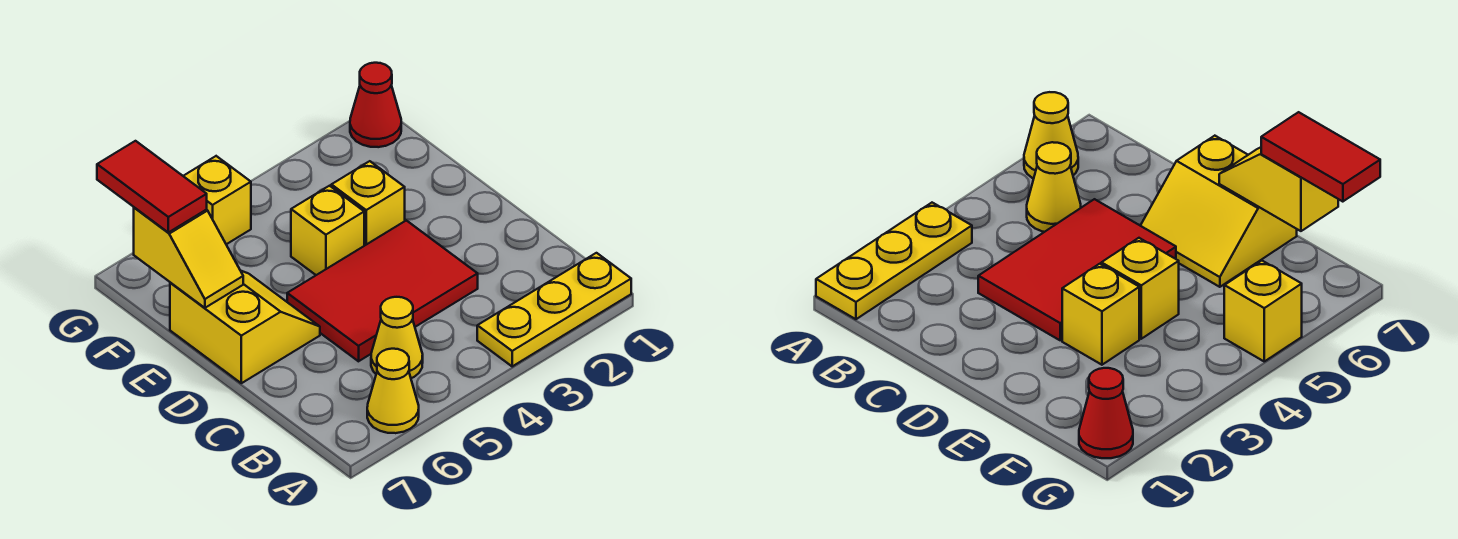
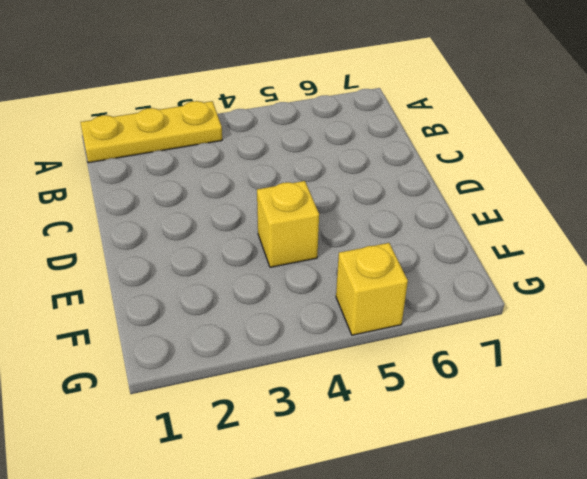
none -> yellow 1x1 cone [367,349,419,433]
none -> yellow 1x1 cone [371,297,423,378]

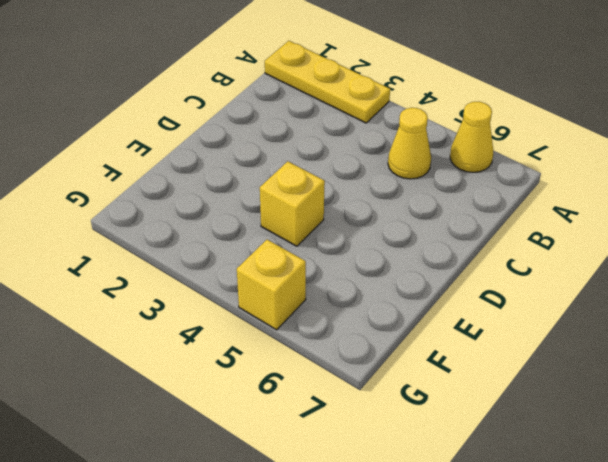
none -> red 2x3 tile [287,220,478,361]
none -> yellow 2x2 slope [170,271,320,383]

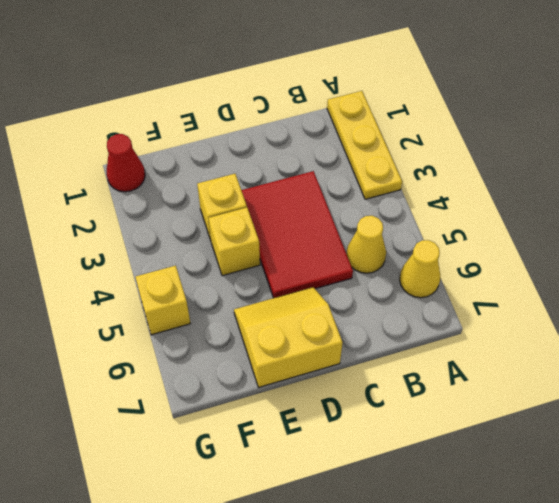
none -> yellow 1x2 slope [134,208,243,308]
none -> red 1x2 tile [97,141,207,232]

